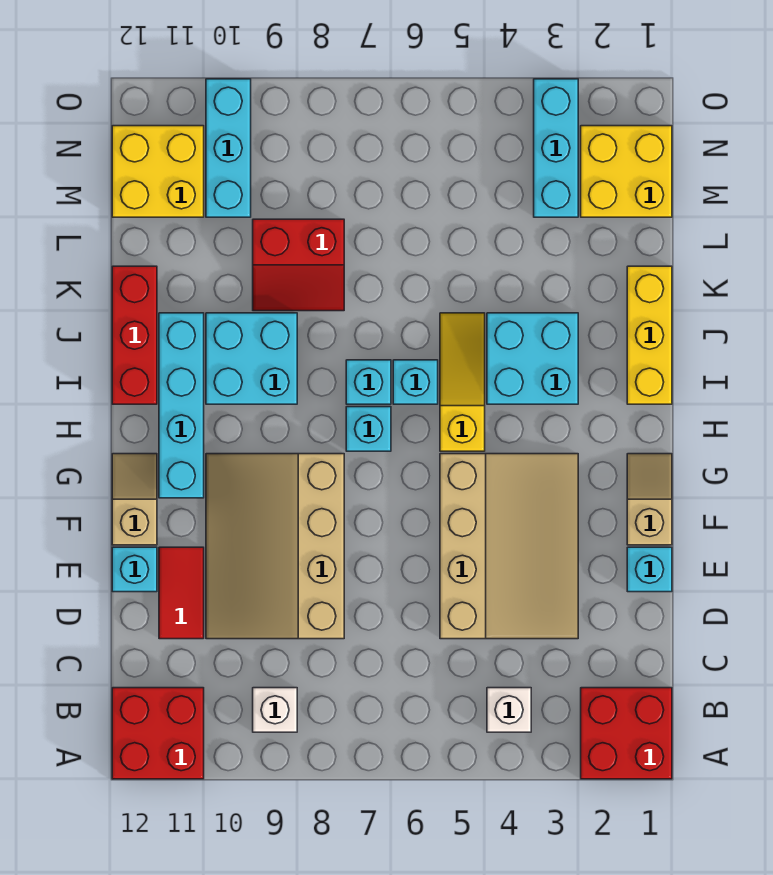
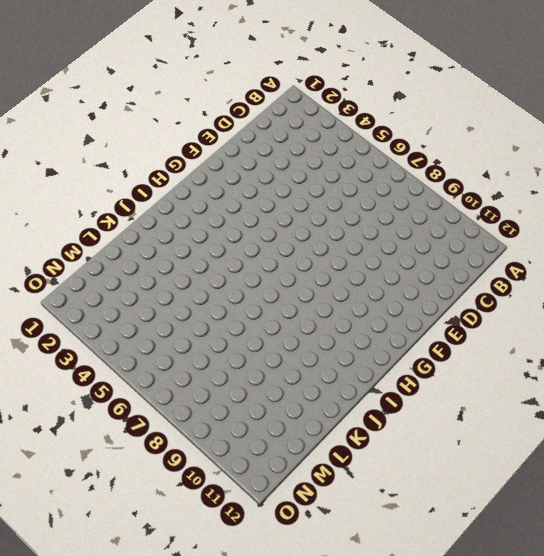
none -> red 2x2 brick [581,688,672,779]
none -> red 2x2 brick [112,688,204,779]
none -> white 1x1 brick [487,688,531,732]

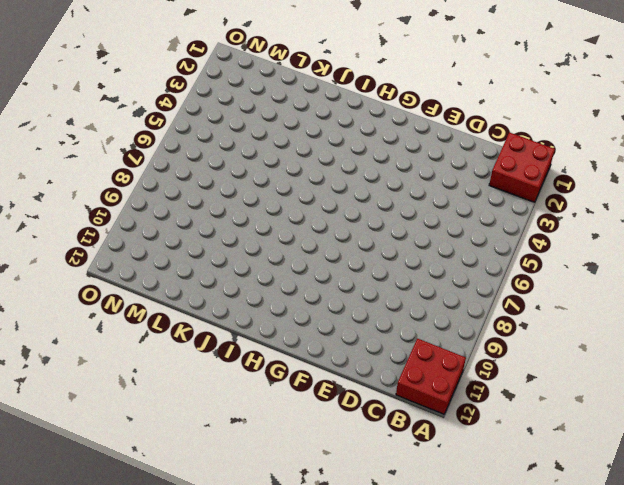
none -> white 1x1 brick [487,688,531,732]
none -> white 1x1 brick [253,688,297,732]
none -> tan 3x4 slope [440,454,578,639]

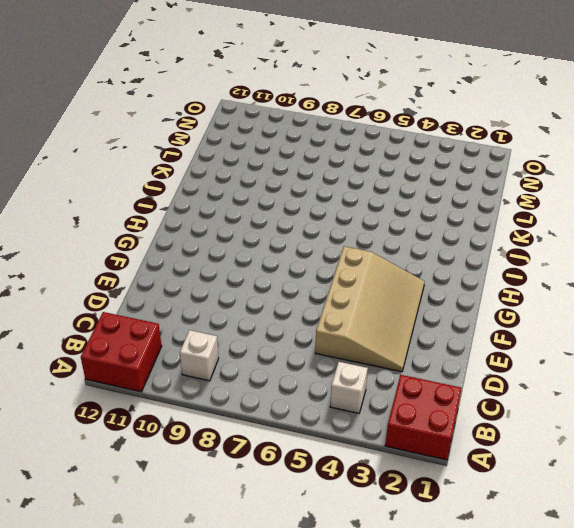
none -> tan 3x4 slope [206,454,344,639]
none -> red 1x2 tile [159,547,204,639]
none -> cyan 1x1 brick [627,547,672,592]

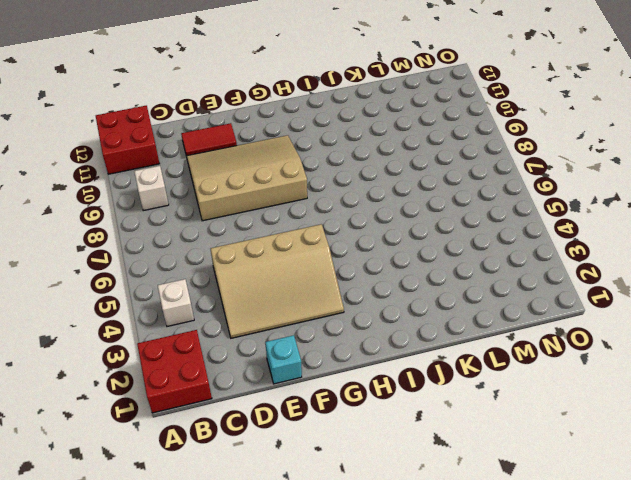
none -> cyan 1x1 brick [112,547,157,592]
none -> tan 1x2 slope [627,454,672,545]
none -> tan 1x2 slope [112,454,157,545]

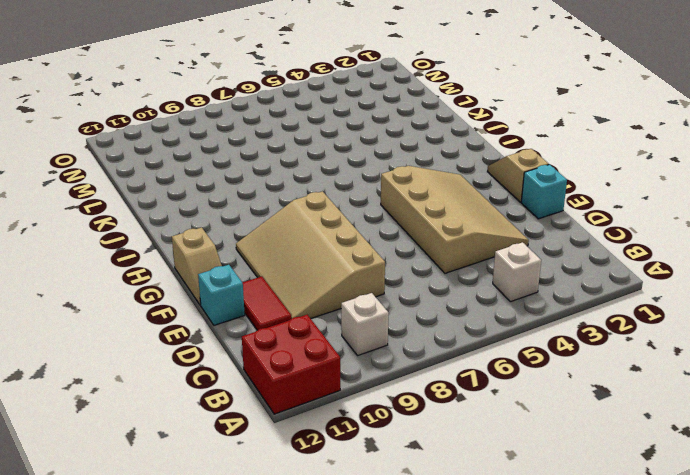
tan 1x2 slope [172,227,222,305] -> tan 1x2 slope turned to [112,454,157,545]
none -> red 2x2 brick [581,688,672,779]
none -> cyan 1x4 brick [159,313,204,498]
none -> yellow 1x3 slope [440,313,485,451]

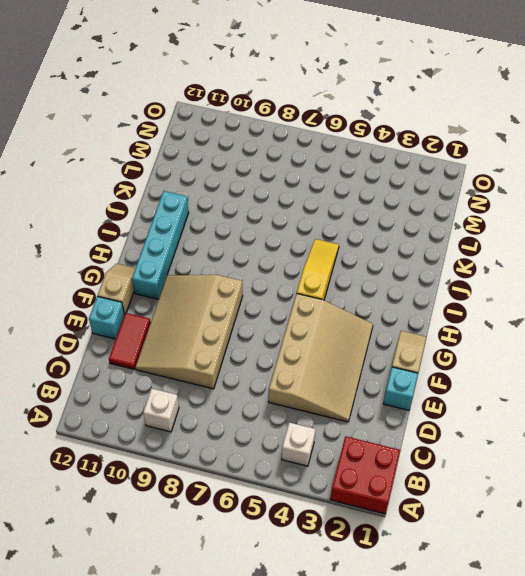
none -> red 2x2 brick [112,688,204,779]
none -> cyan 1x1 brick [346,407,391,451]
none -> yellow 1x3 brick [627,266,672,404]

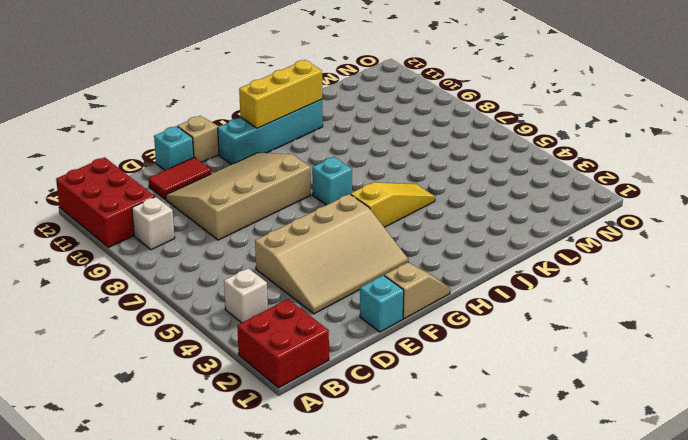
red 2x3 brick [56,157,155,247] -> red 2x2 brick [112,688,204,779]
yellow 1x3 brick [239,60,322,128] -> yellow 1x3 brick moved to [627,266,672,404]
none -> cyan 2x2 brick [487,313,578,404]
none -> cyan 1x1 brick [393,360,438,404]
none -> cyan 1x1 brick [346,360,391,404]

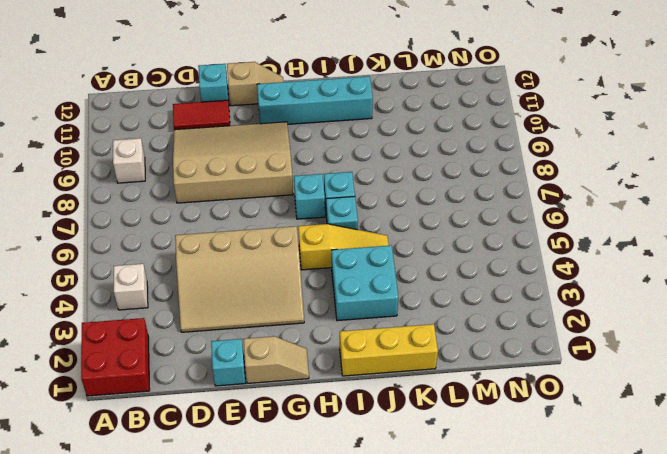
none -> red 2x2 brick [112,688,204,779]
none -> cyan 2x2 brick [206,313,297,404]
none -> red 1x3 brick [112,266,157,404]

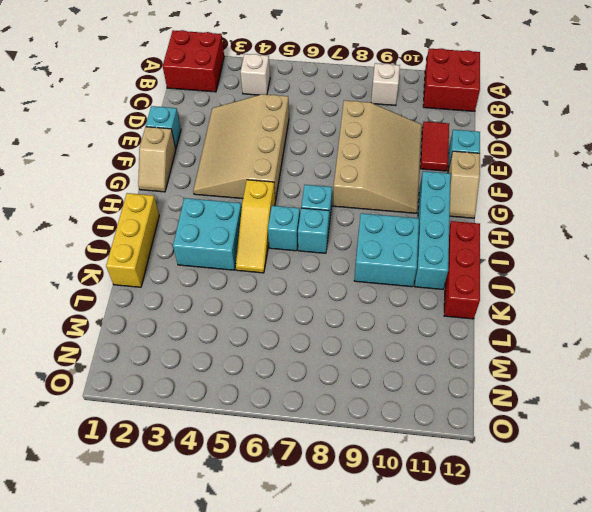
none -> red 2x2 slope [253,219,344,311]
none -> yellow 2x2 brick [581,126,672,217]
none -> cyan 1x3 brick [534,79,578,217]

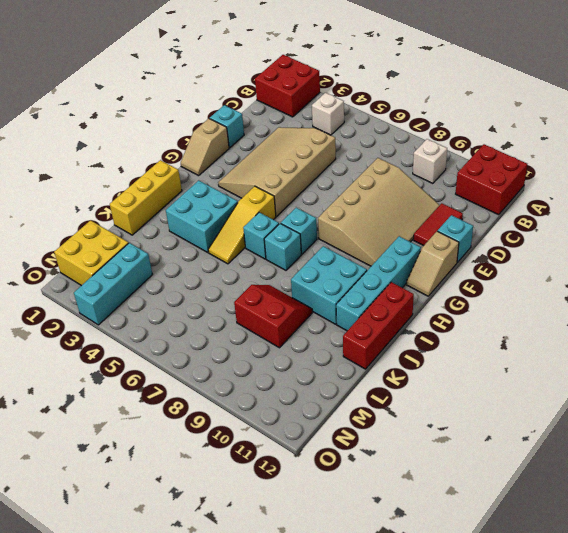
none -> cyan 1x3 brick [206,79,251,217]
none -> yellow 2x2 brick [112,126,204,217]

